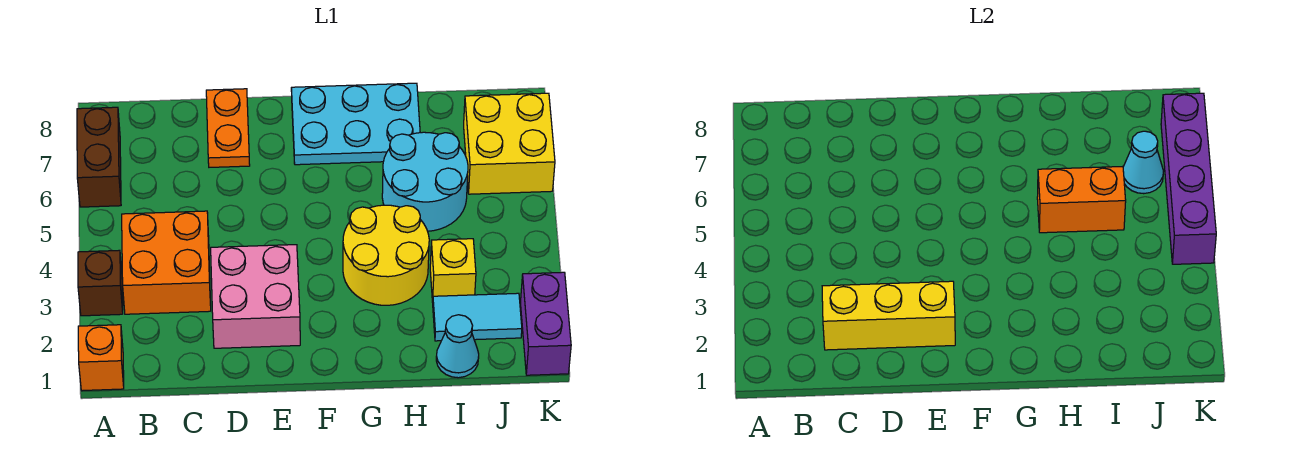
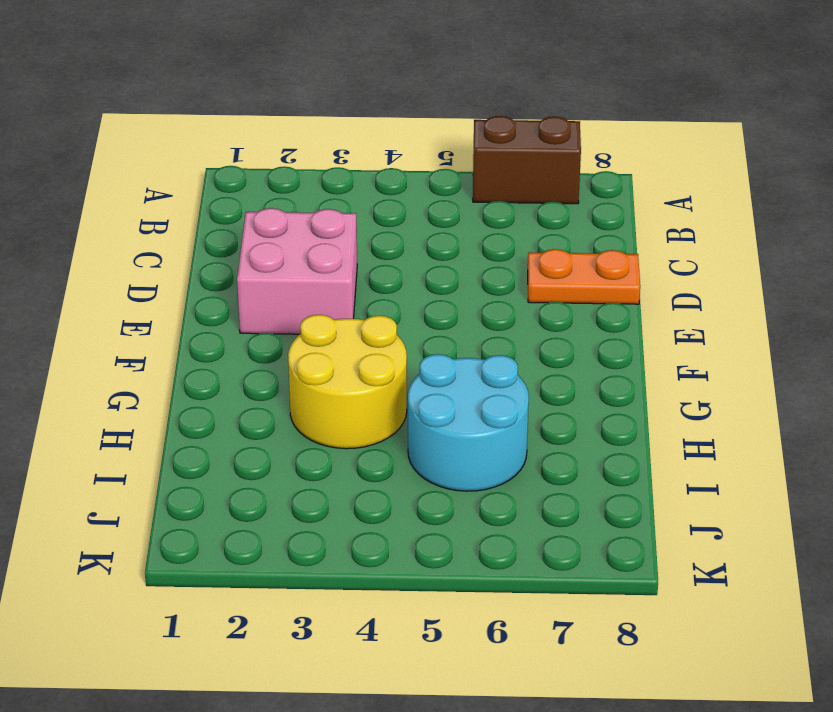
none -> orange 1x1 brick [78,325,124,391]
none -> brown 1x1 brick [78,250,123,316]
none -> orange 2x2 brick [122,211,211,314]

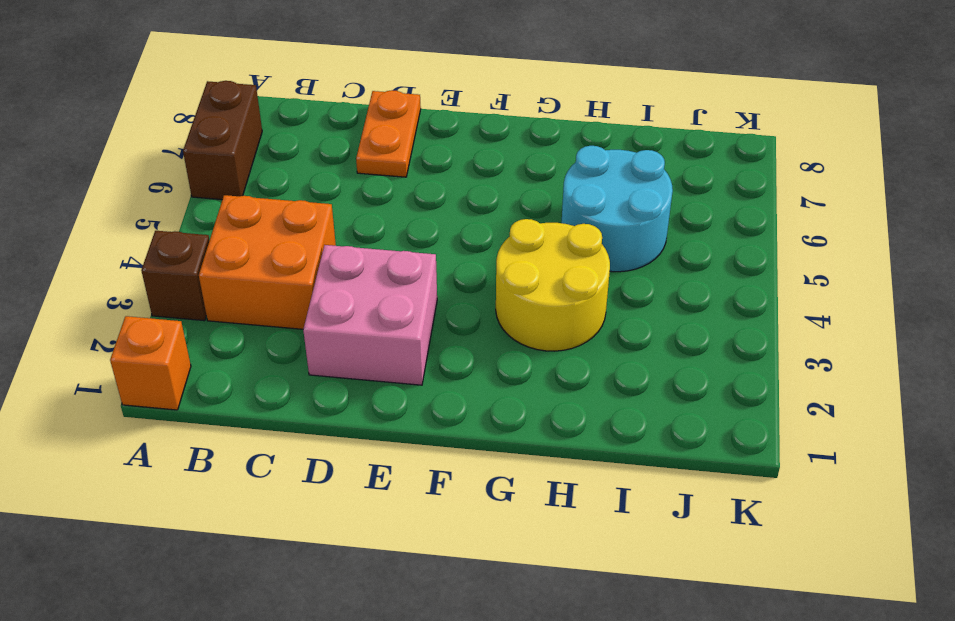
none -> cyan 2x3 plate [291,83,420,165]
none -> cyan 1x1 cone [436,315,479,378]
none -> cyan 1x2 tile [433,293,522,341]

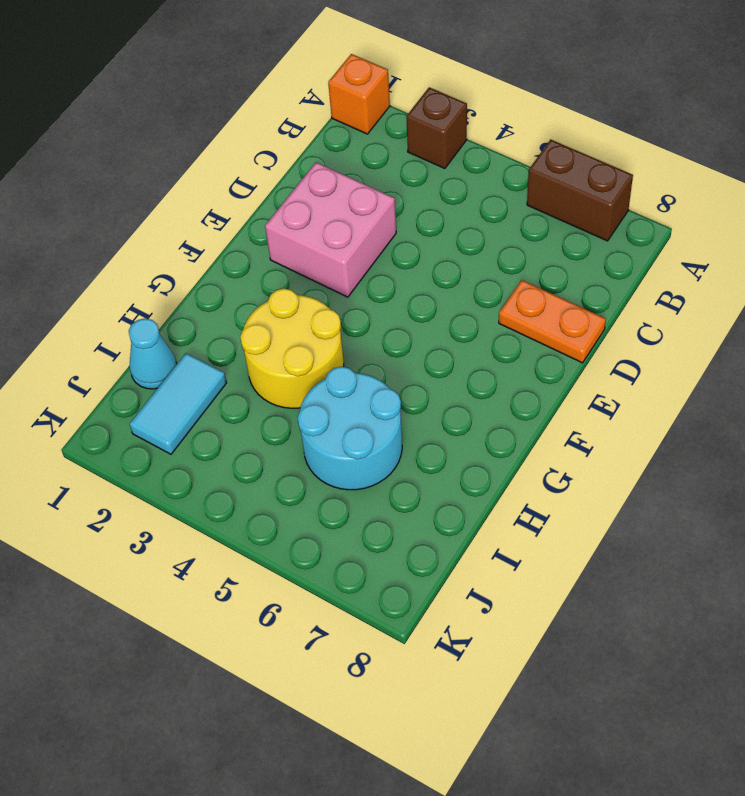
none -> orange 2x2 brick [122,211,211,314]
none -> cyan 2x3 plate [291,83,420,165]
none -> yellow 1x1 brick [430,239,476,302]

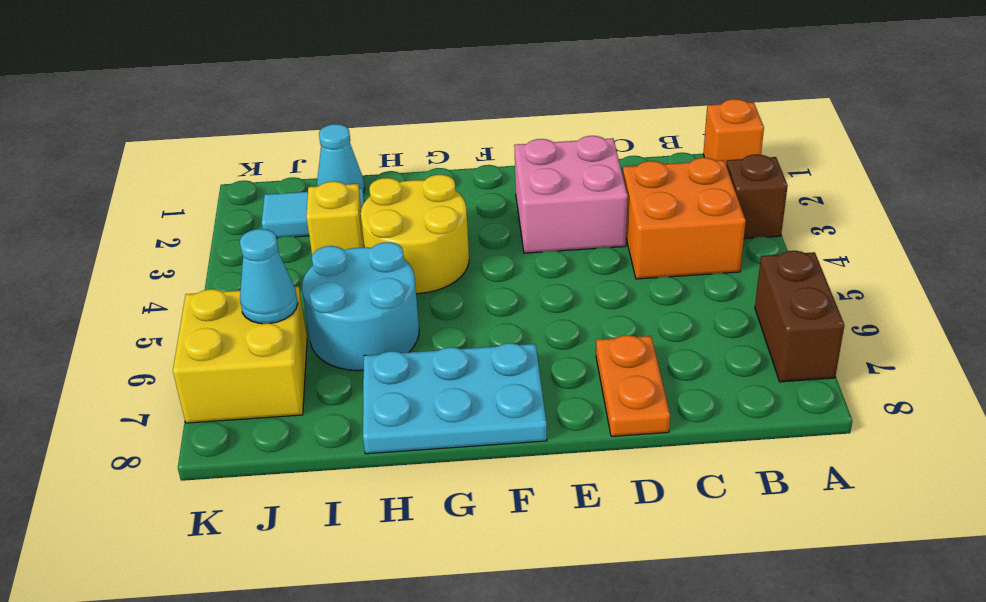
none -> purple 1x2 brick [520,272,571,375]
none -> yellow 1x3 brick [822,281,955,350]
none -> orange 1x2 brick [1037,166,1126,233]

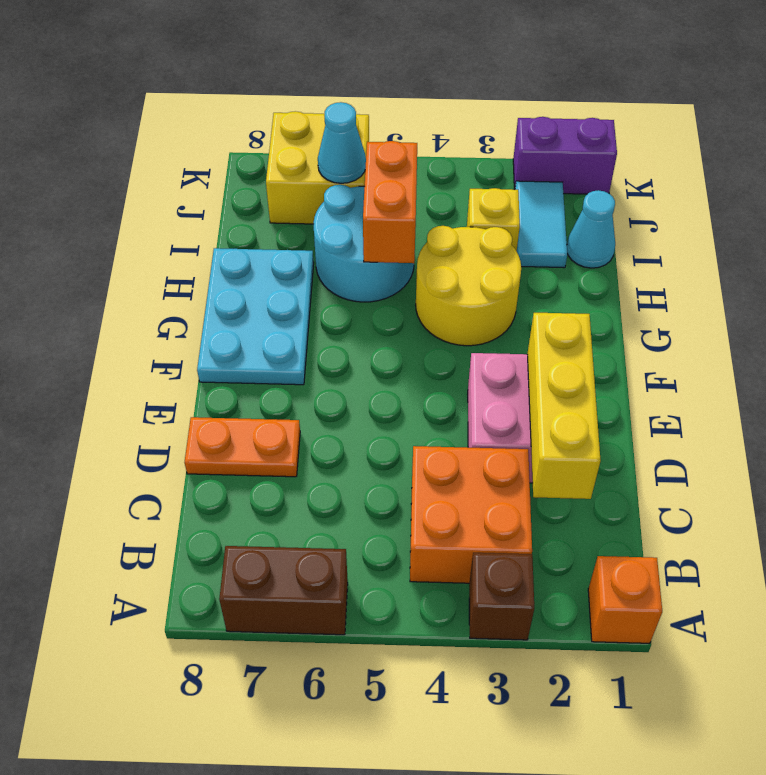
none -> purple 1x4 brick [1161,93,1216,264]

